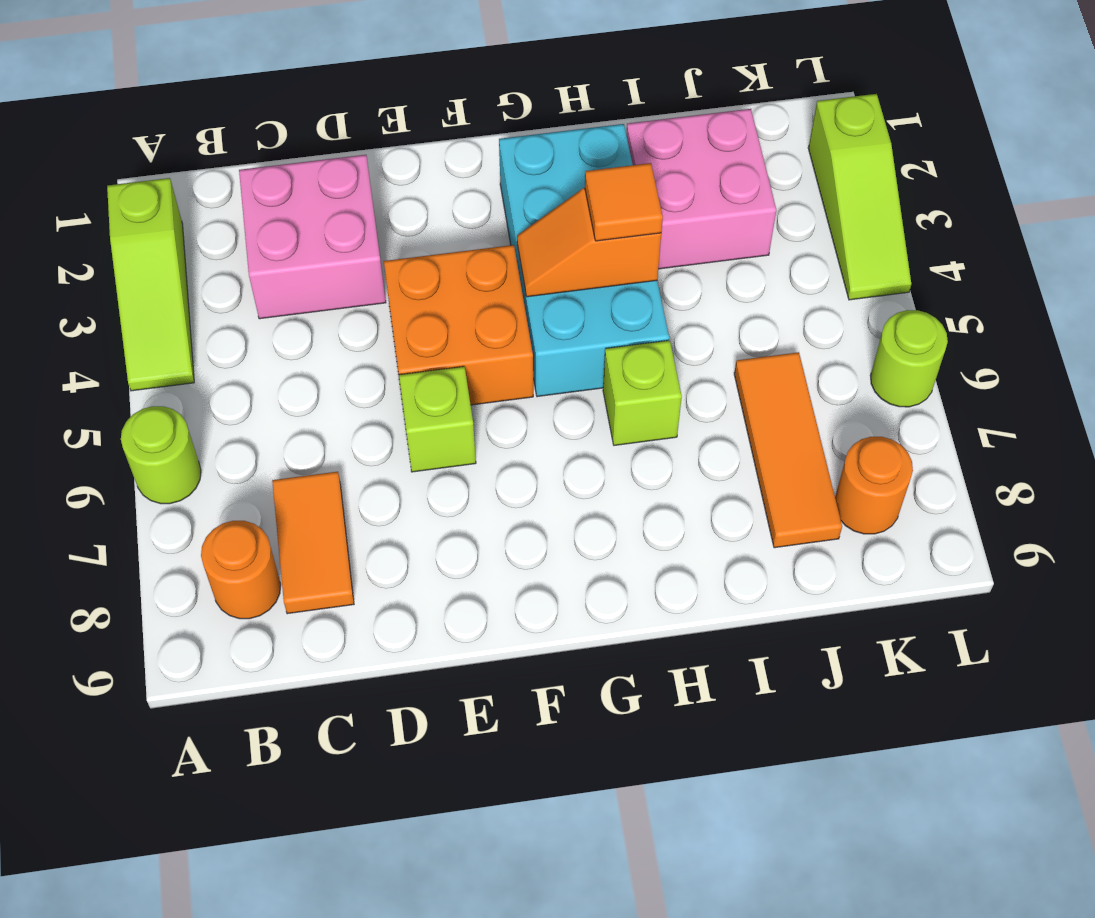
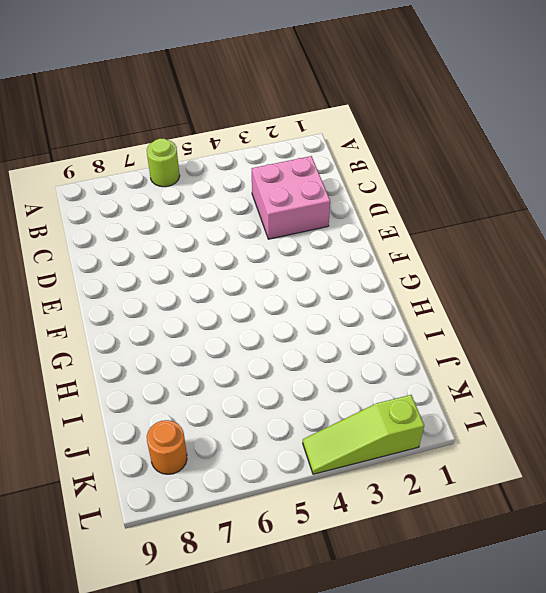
none -> lime 1x3 slope [107,178,194,391]
none -> orange 1x1 round brick [201,521,281,619]
none -> orange 1x2 tile [272,472,354,614]

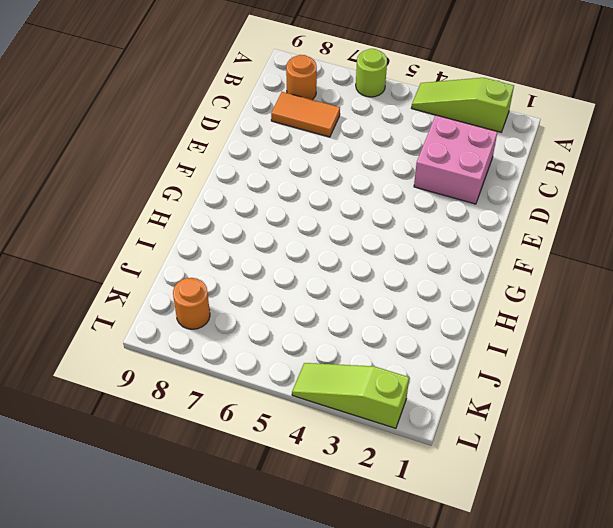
none -> orange 2x2 brick [384,245,533,405]
none -> lime 1x1 brick [399,367,476,472]
none -> cyan 2x4 brick [499,124,669,397]

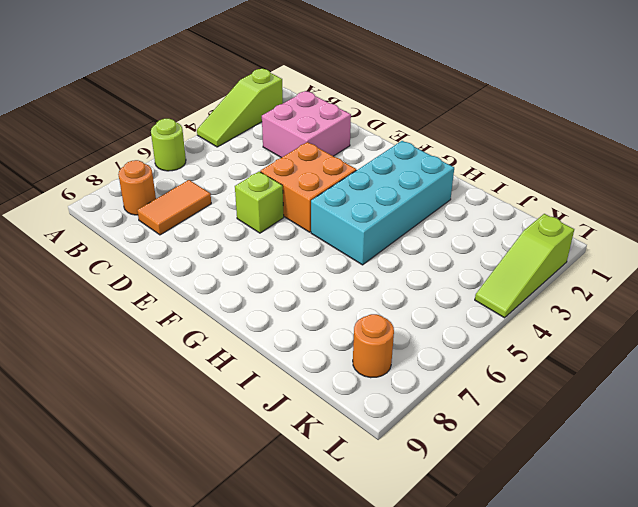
none -> lime 1x1 brick [603,340,682,445]
none -> pink 2x2 brick [626,109,776,269]
none -> orange 1x3 tile [734,352,842,548]

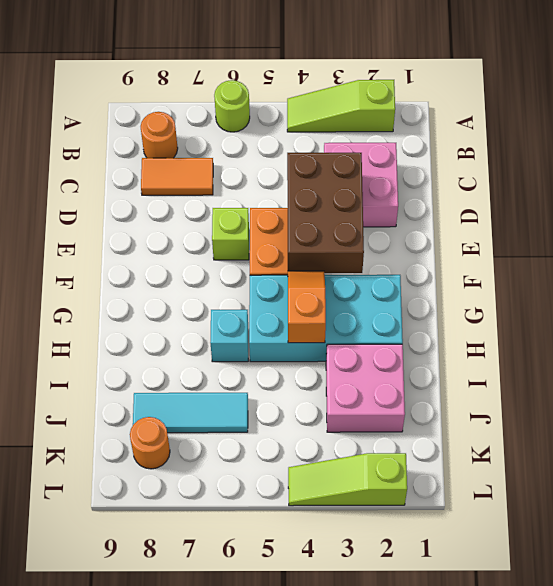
brown 2x3 brick [287,153,364,273] -> none
cyan 1x1 brick [210,309,248,362] -> lime 1x1 brick [603,340,682,445]
cyan 1x3 tile [133,393,248,433] -> orange 1x3 tile [734,352,842,548]
none -> lime 1x1 round brick [871,310,948,407]
none -> orange 1x1 tile [585,163,663,241]

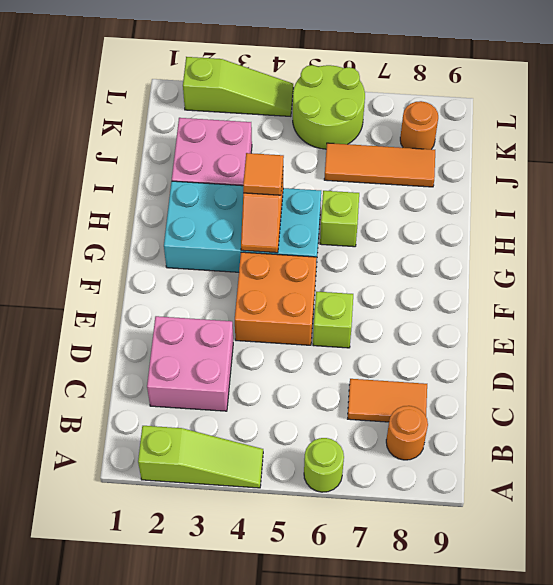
lime 2x2 round brick [293,65,365,149] -> lime 1x1 round brick [871,310,948,407]

